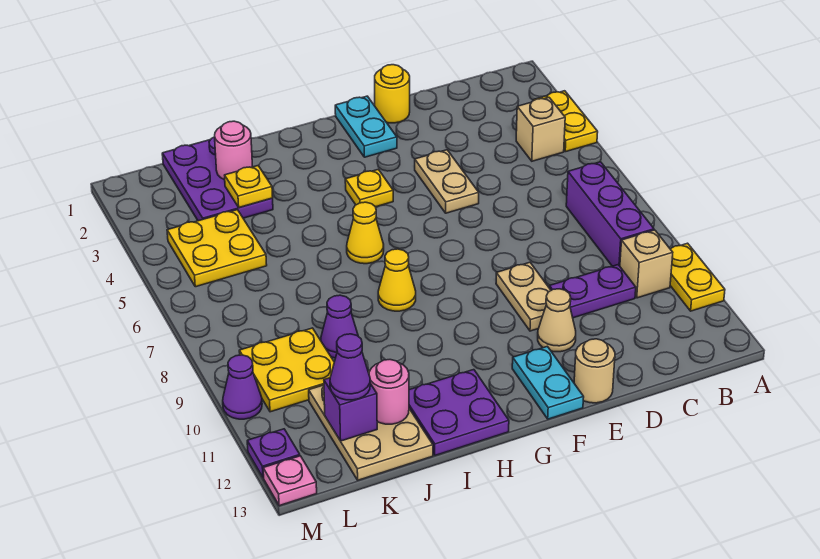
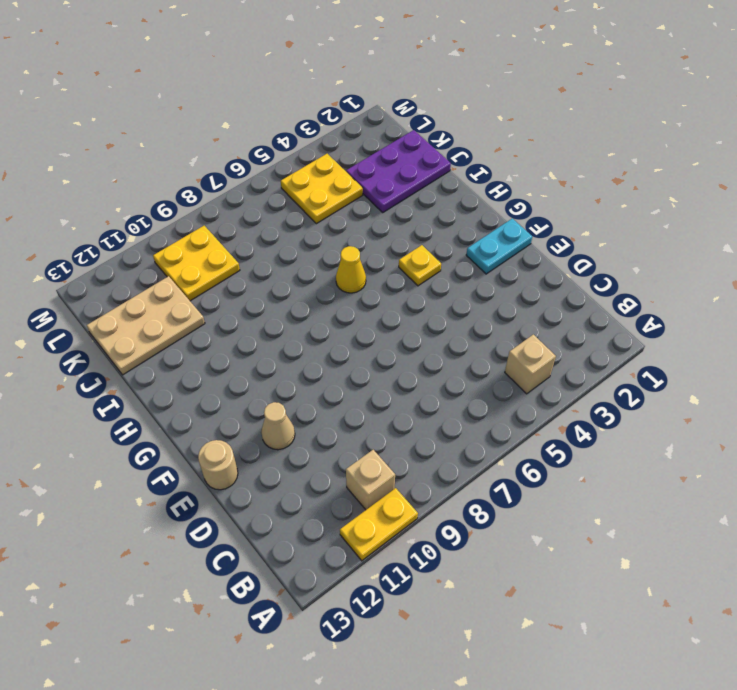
none -> yellow 1x2 plate [533,91,598,152]
none -> purple 1x3 brick [566,162,654,266]
none -> purple 1x2 plate [549,265,636,318]
none -> yellow 1x1 round brick [375,65,410,123]

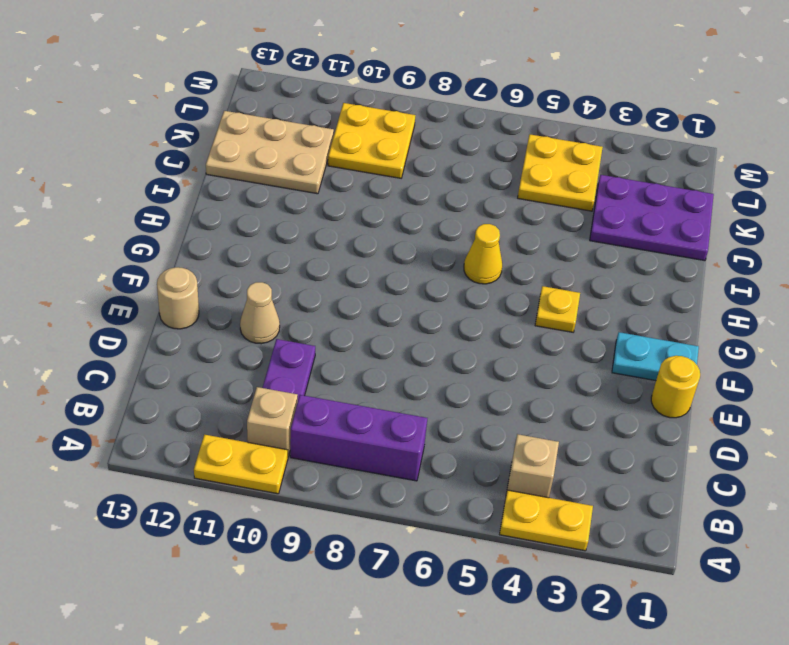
none -> tan 1x2 plate [415,150,479,213]
none -> tan 1x2 plate [496,262,551,331]
none -> cyan 1x2 plate [512,346,584,419]
none -> yellow 1x1 cone [378,249,416,311]

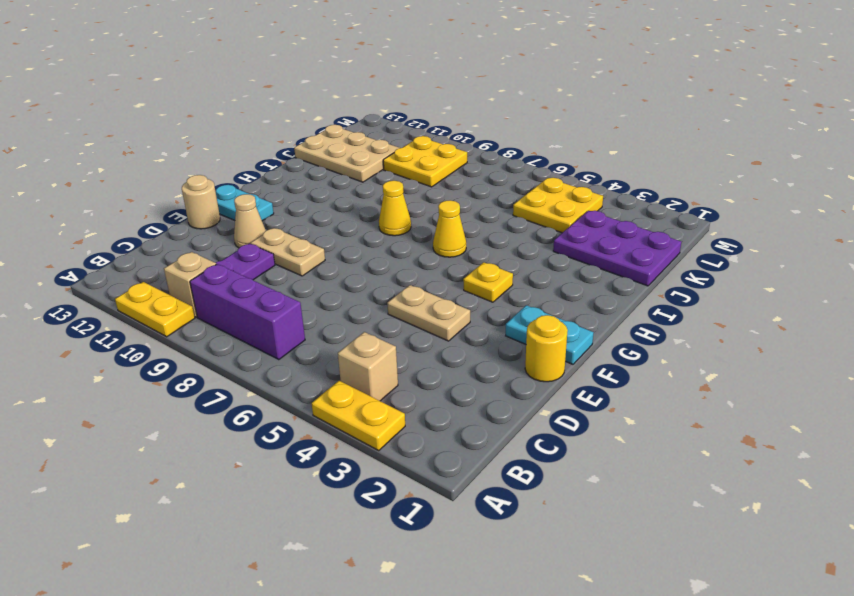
none -> purple 2x2 plate [409,370,509,455]
none -> purple 1x1 cone [321,295,358,358]
none -> purple 1x1 cone [223,355,262,419]
none -> purple 1x1 plate [247,429,300,478]

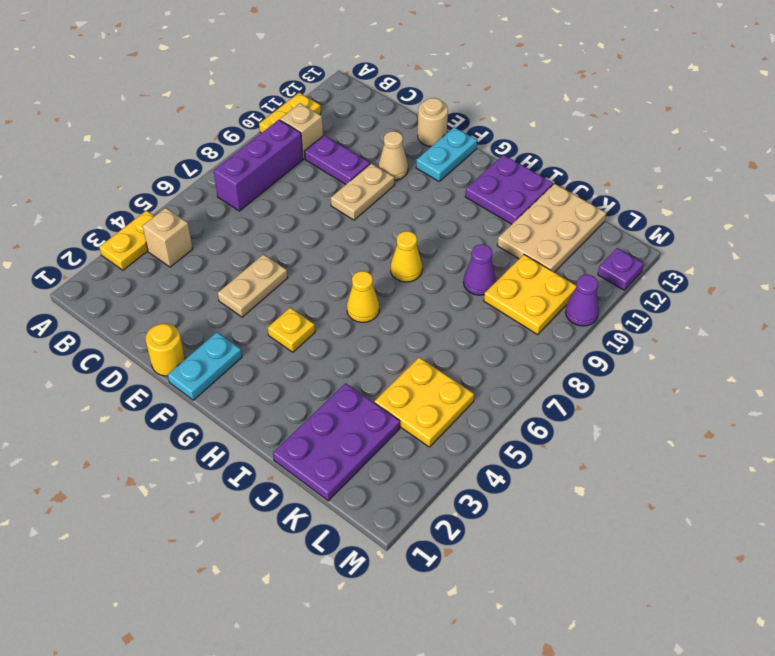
none -> pink 1x1 plate [263,456,317,506]
none -> pink 1x1 round brick [215,121,253,180]
none -> yellow 1x1 plate [225,166,273,208]
none -> pink 1x1 round brick [369,360,409,424]

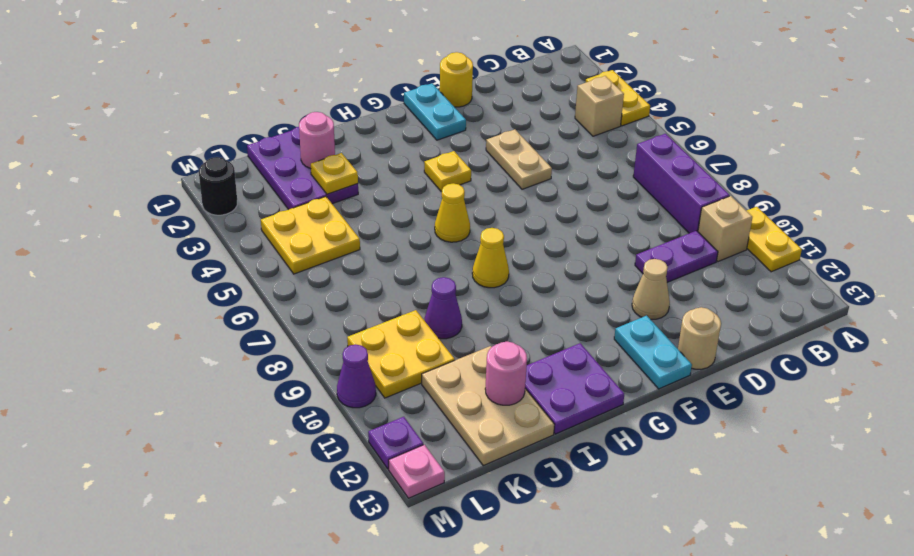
black 1x1 round brick [199,157,237,215] -> none
none -> tan 1x2 plate [496,262,551,331]
none -> purple 1x1 brick [324,378,377,441]
none -> purple 1x1 cone [330,334,370,400]

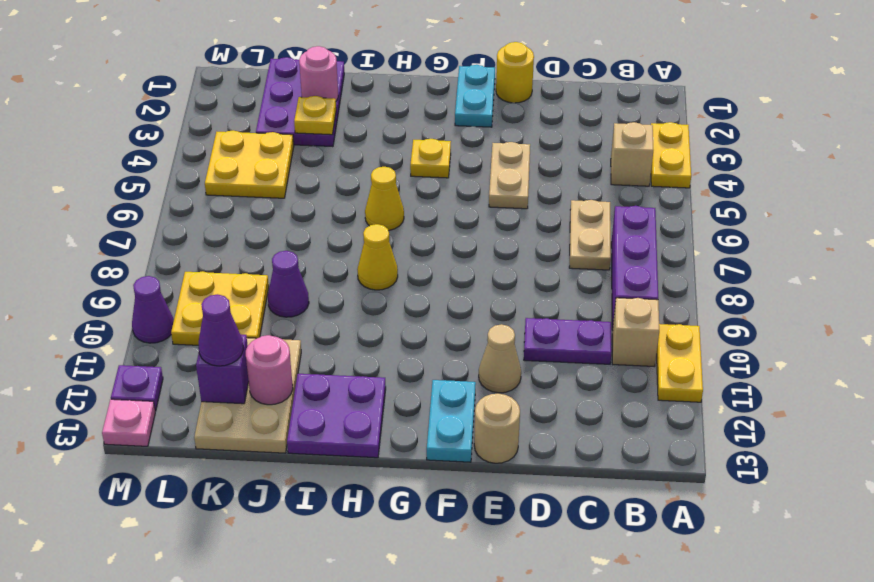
tan 1x2 plate [569,200,611,270] -> tan 1x2 plate moved to [496,262,551,331]

